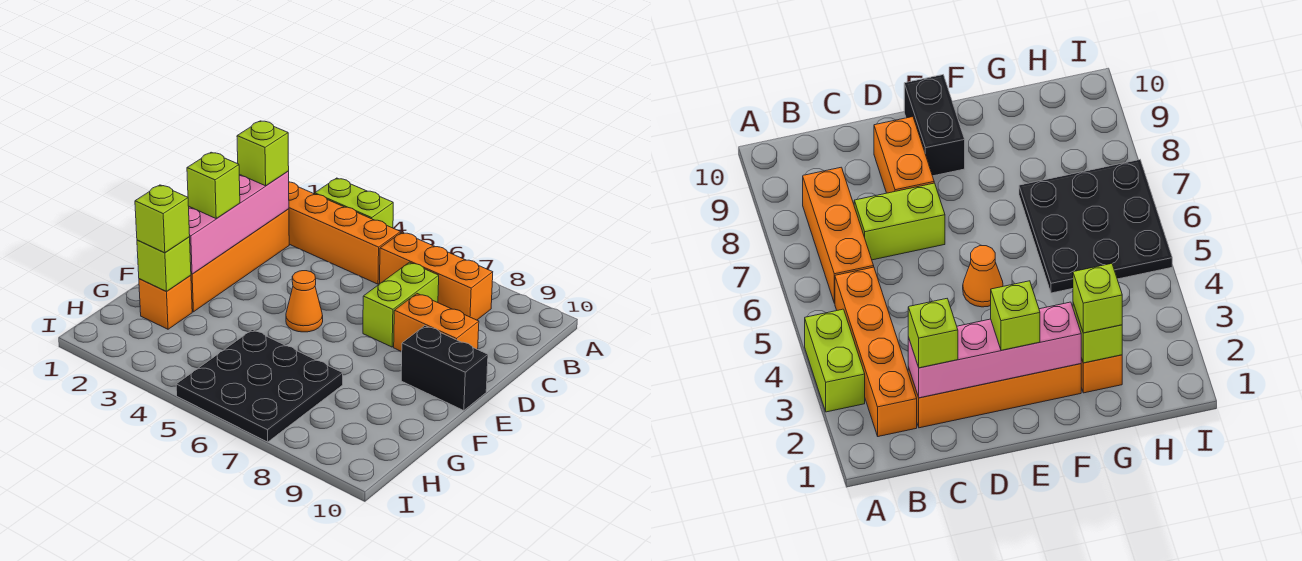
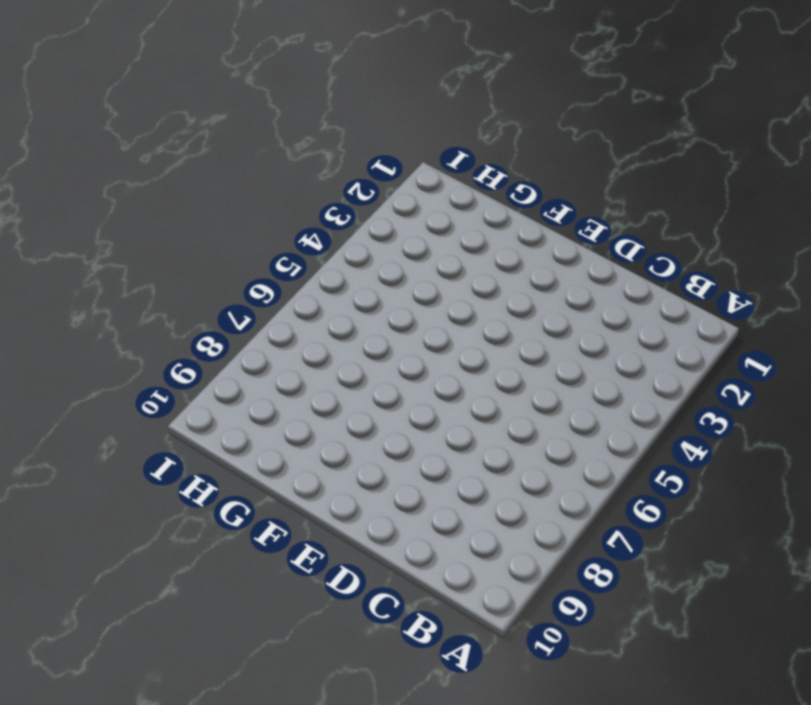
none -> lime 1x2 brick [315,178,393,228]
none -> orange 1x4 brick [289,182,401,284]
none -> orange 1x3 brick [380,232,493,320]

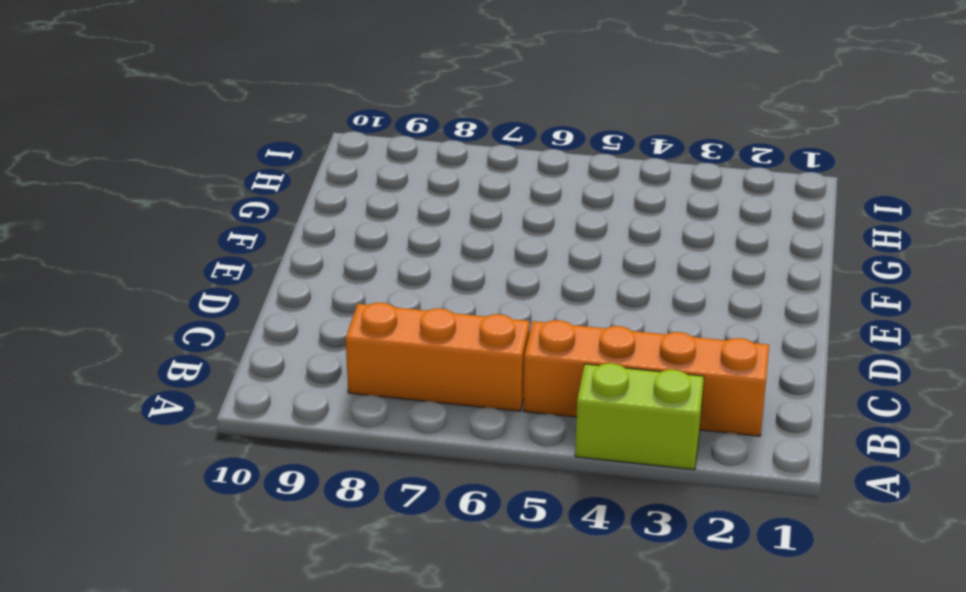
none -> orange 1x4 brick [191,209,289,312]
none -> lime 1x2 brick [363,262,439,347]
none -> orange 1x2 brick [394,294,479,352]

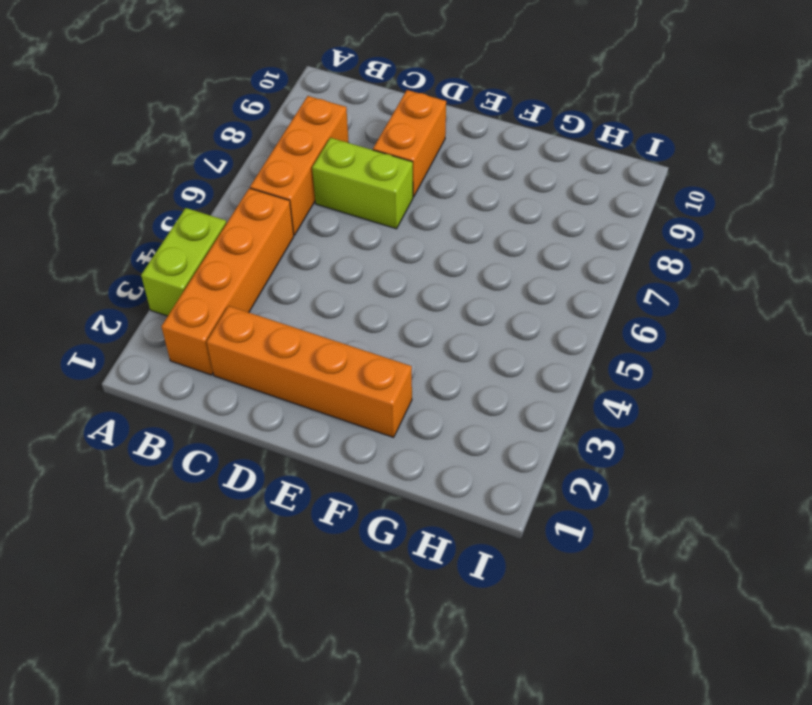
none -> orange 1x1 cone [286,271,323,332]
none -> black 1x2 brick [401,326,488,411]
none -> orange 1x1 brick [139,275,192,329]

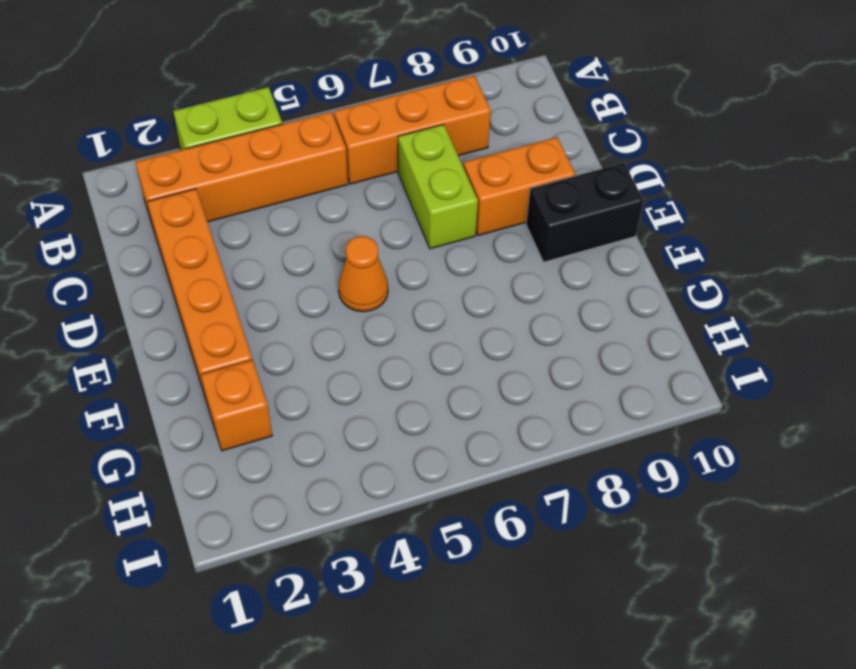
none -> black 3x3 plate [176,330,343,442]
none -> pink 1x4 brick [189,171,289,274]
none -> lime 1x1 brick [137,237,191,292]

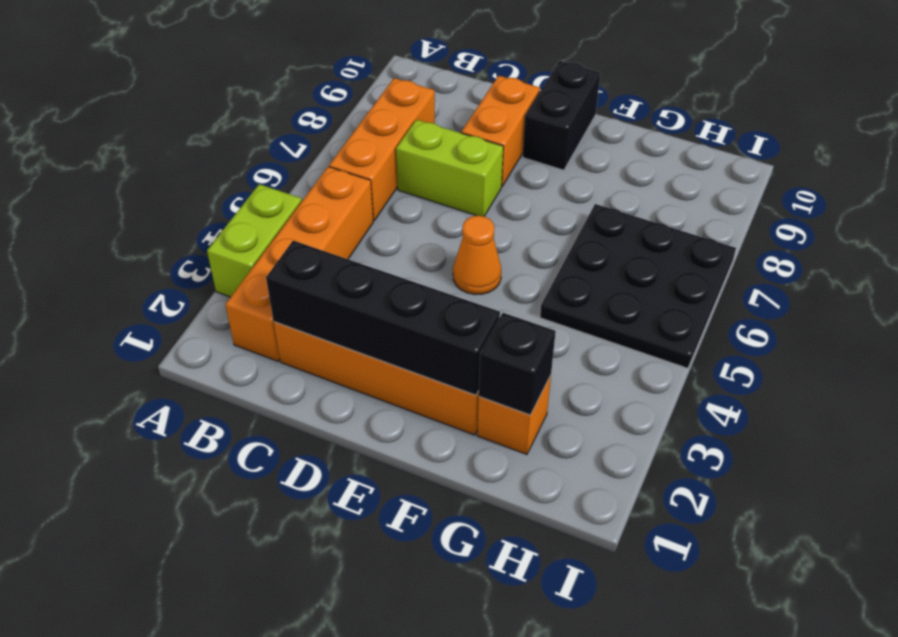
black 1x4 brick [266,241,500,395] -> pink 1x4 brick [189,171,289,274]
black 1x1 brick [479,313,556,415] -> lime 1x1 brick [137,237,191,292]
none -> lime 1x1 brick [237,121,289,186]
none -> lime 1x1 brick [187,152,240,219]
none -> lime 1x1 brick [135,185,190,253]

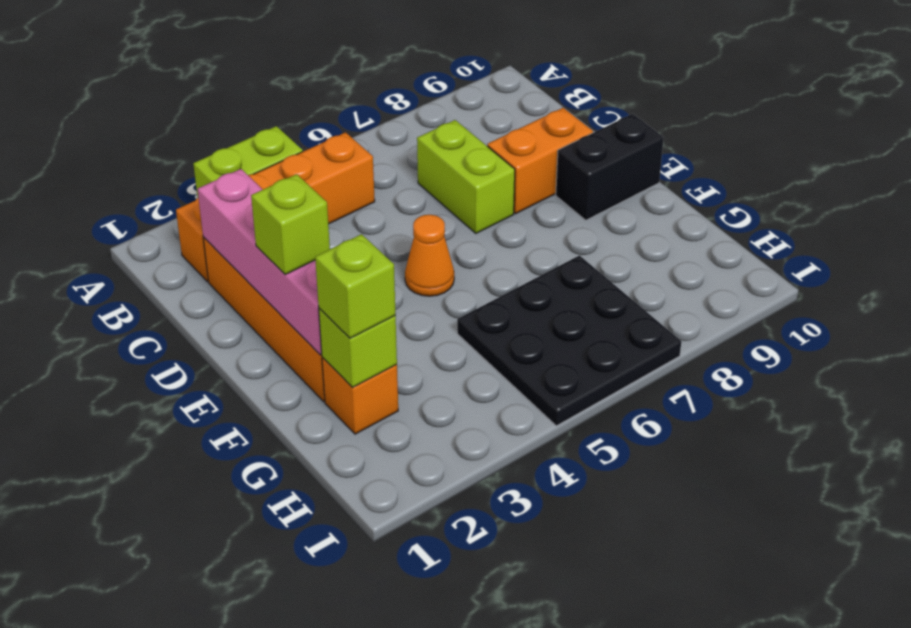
none -> orange 1x3 brick [380,232,493,320]
none -> lime 1x1 brick [237,121,289,186]

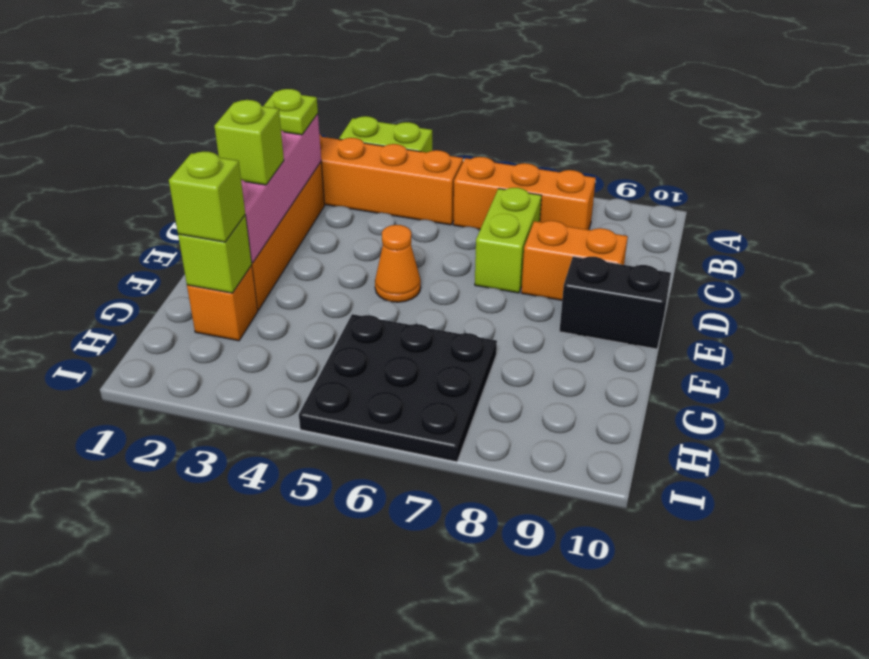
lime 1x1 plate [264,89,318,135] -> lime 1x1 brick [237,121,289,186]

